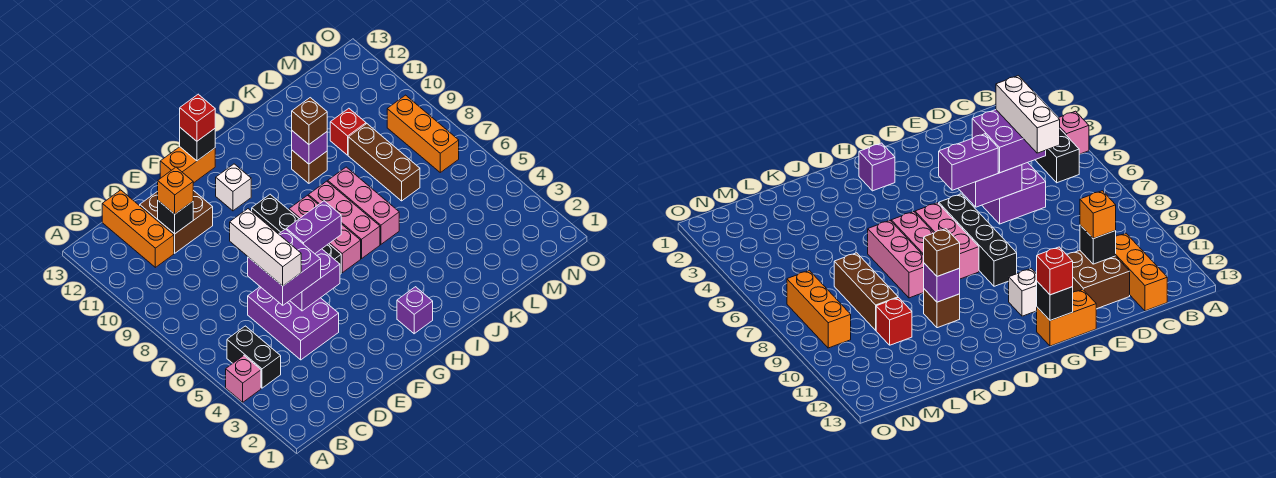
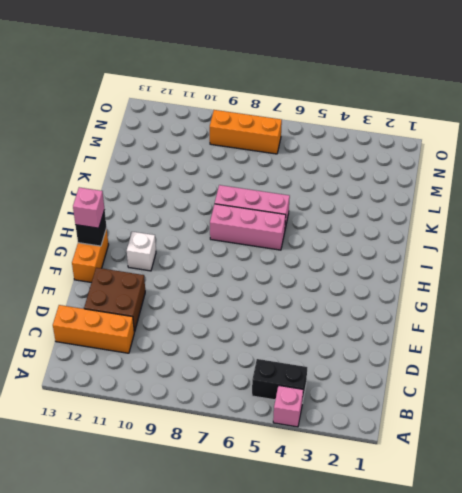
pink 1x1 brick [73,187,105,228] -> red 1x1 brick [180,94,215,141]
none -> purple 2x3 brick [248,287,339,360]
none -> black 1x4 brick [252,194,341,274]
none -> purple 1x1 brick [397,287,433,334]

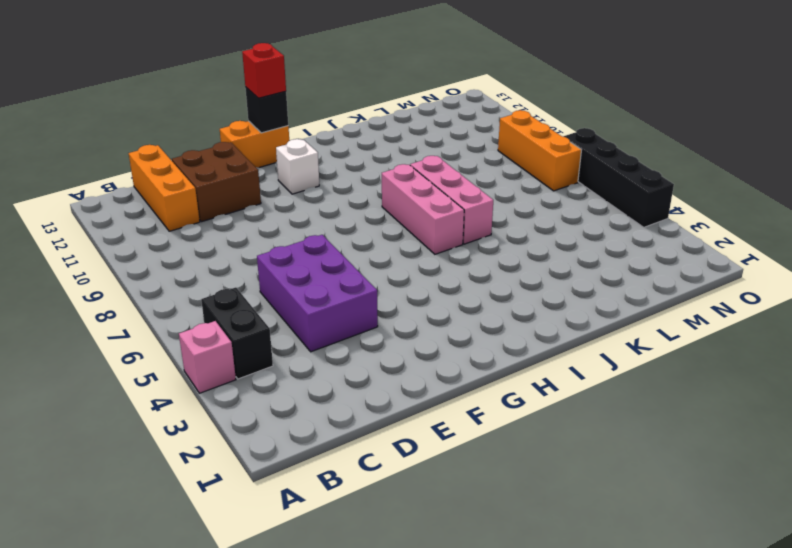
black 1x4 brick [564,128,674,227] -> black 1x4 brick moved to [252,194,341,274]
none -> purple 1x1 brick [397,287,433,334]
none -> pink 1x3 brick [289,195,361,273]
none -> brown 1x1 brick [292,150,327,183]

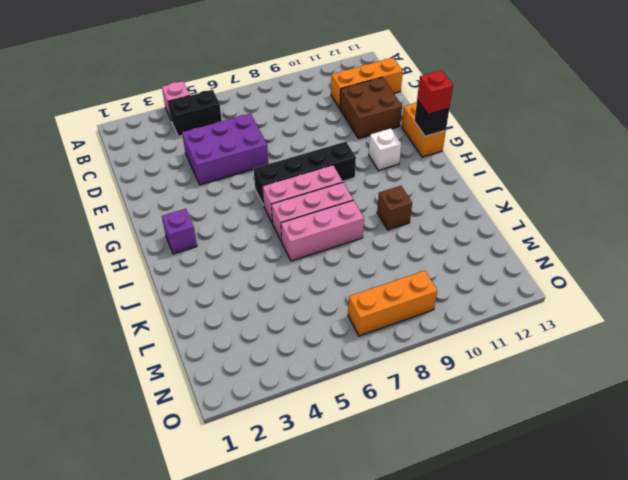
none -> brown 1x3 brick [348,124,420,201]
none -> red 1x1 brick [330,108,366,155]
none -> black 1x1 brick [158,201,193,234]

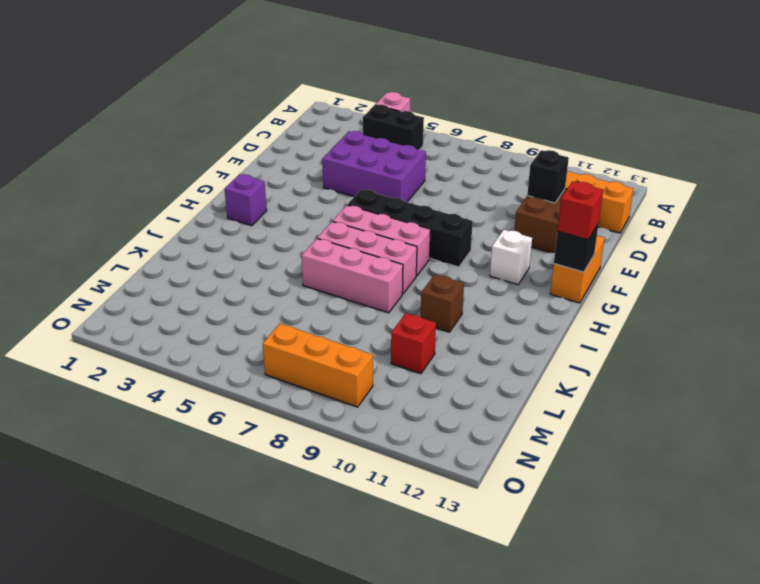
none -> brown 1x3 brick [348,124,420,201]
none -> purple 2x2 brick [290,249,340,311]
none -> purple 1x1 brick [292,131,327,164]

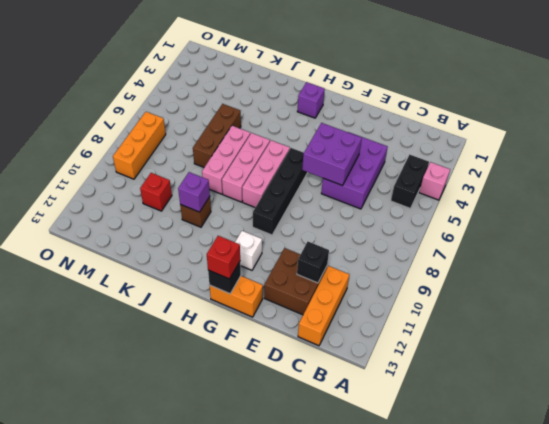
brown 1x3 brick [193,104,241,167] -> brown 1x3 brick moved to [348,124,420,201]
none -> purple 2x2 brick [248,229,321,305]
none -> orange 1x1 brick [158,167,193,214]
none -> purple 1x2 brick [286,201,341,254]

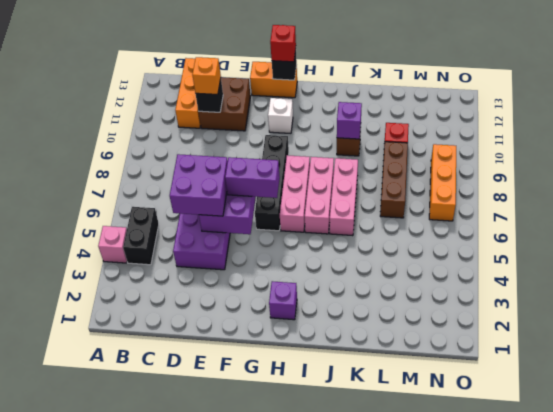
none -> brown 1x1 brick [292,98,327,144]
none -> white 1x3 brick [230,209,301,286]

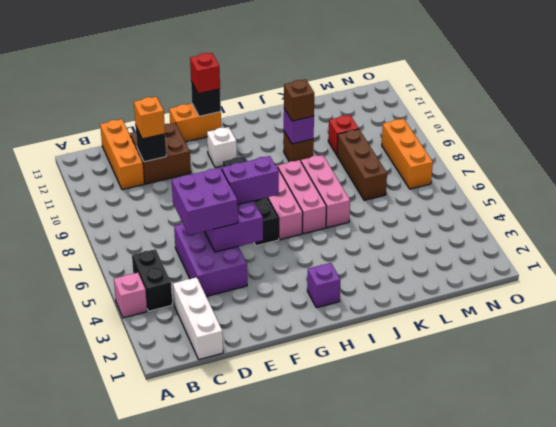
white 1x3 brick [173,277,223,360] -> white 1x3 brick moved to [230,209,301,286]

